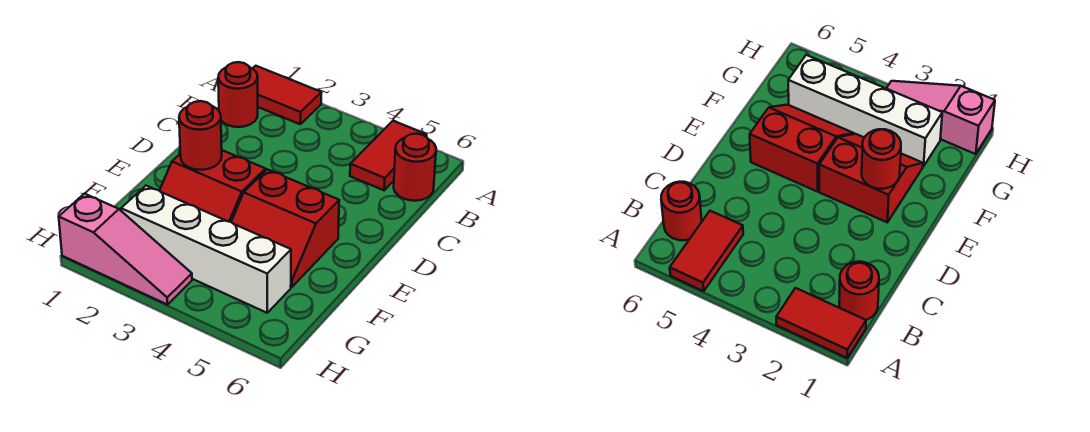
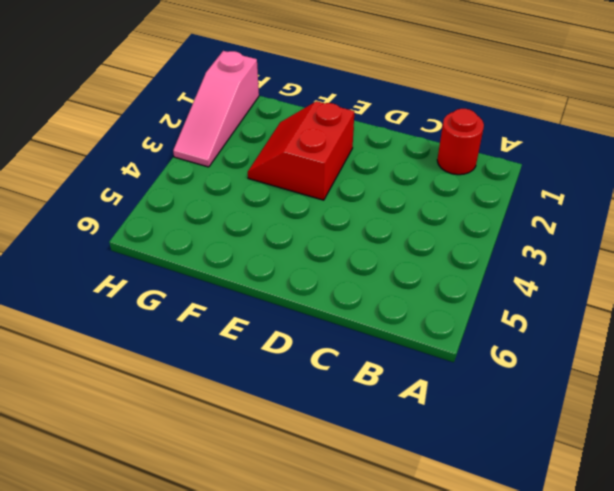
none -> red 1x2 tile [252,66,322,124]
none -> red 1x2 tile [350,121,427,190]

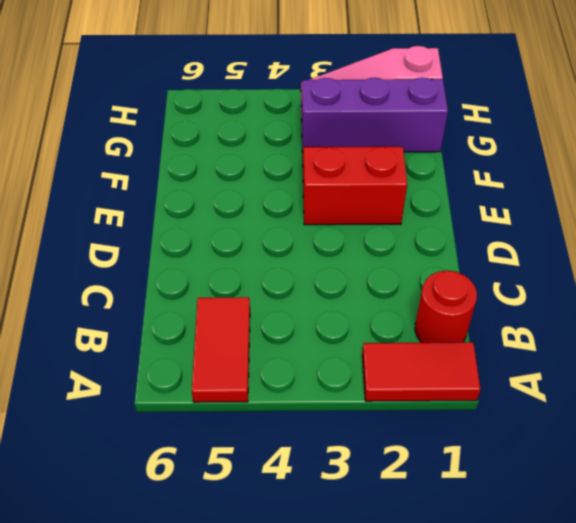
purple 1x3 brick [302,77,448,152] -> white 1x4 brick [121,186,291,313]
none -> red 1x1 round brick [394,134,436,201]
none -> red 2x2 slope [231,169,339,287]

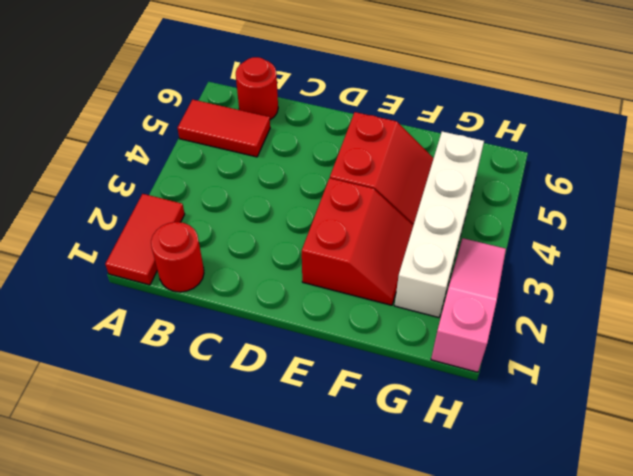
none -> red 1x1 round brick [179,101,222,170]

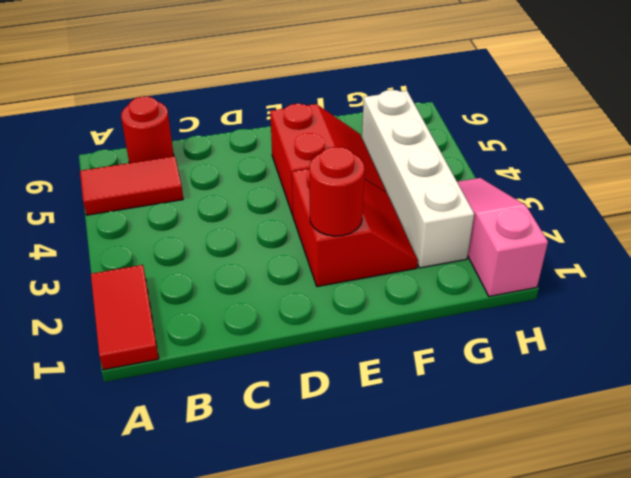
none -> red 1x1 round brick [218,62,258,127]

